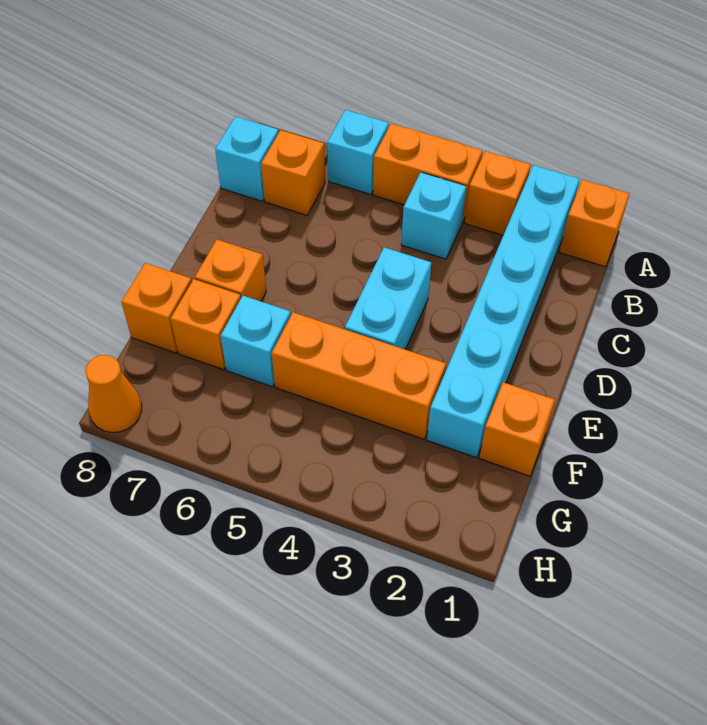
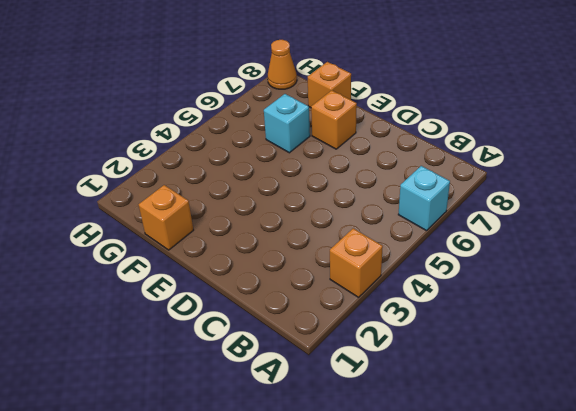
none -> orange 1x1 brick [560,180,629,267]
none -> cyan 1x6 brick [427,165,580,458]
none -> orange 1x2 brick [373,123,483,223]

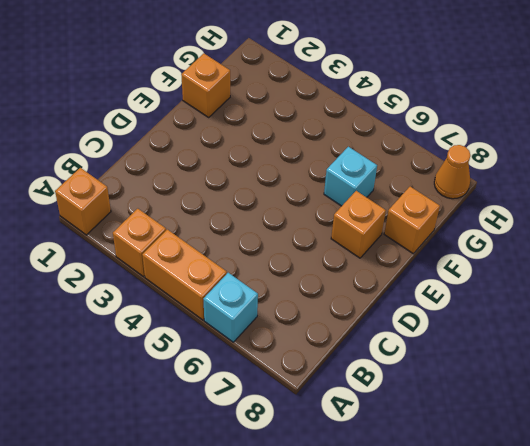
none -> cyan 1x6 brick [427,165,580,458]
none -> cyan 1x1 brick [401,172,466,259]
none -> orange 1x1 brick [261,130,325,215]

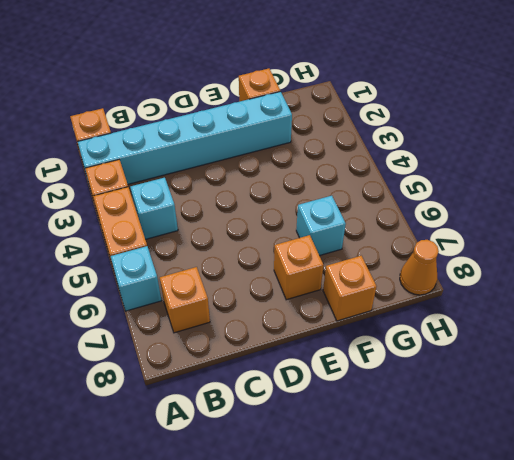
none -> cyan 1x1 brick [215,117,279,201]
none -> cyan 1x2 brick [345,247,431,350]
none -> orange 1x3 brick [272,312,446,439]

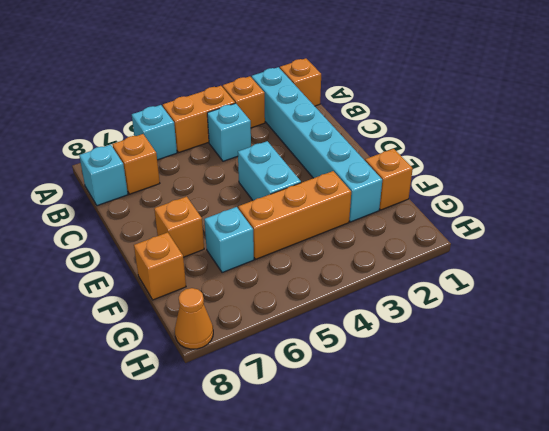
none -> orange 1x1 brick [171,279,241,370]

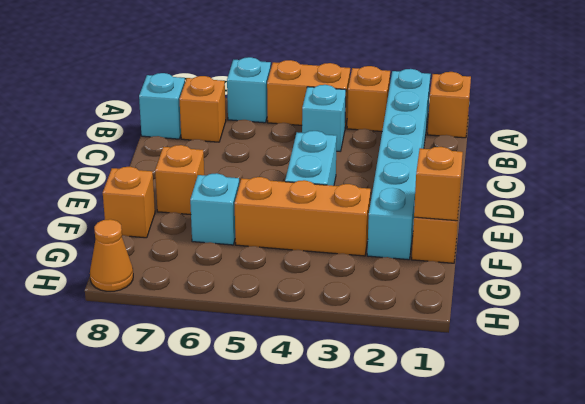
orange 1x1 brick [414,147,463,221] -> orange 1x1 brick moved to [171,279,241,370]

